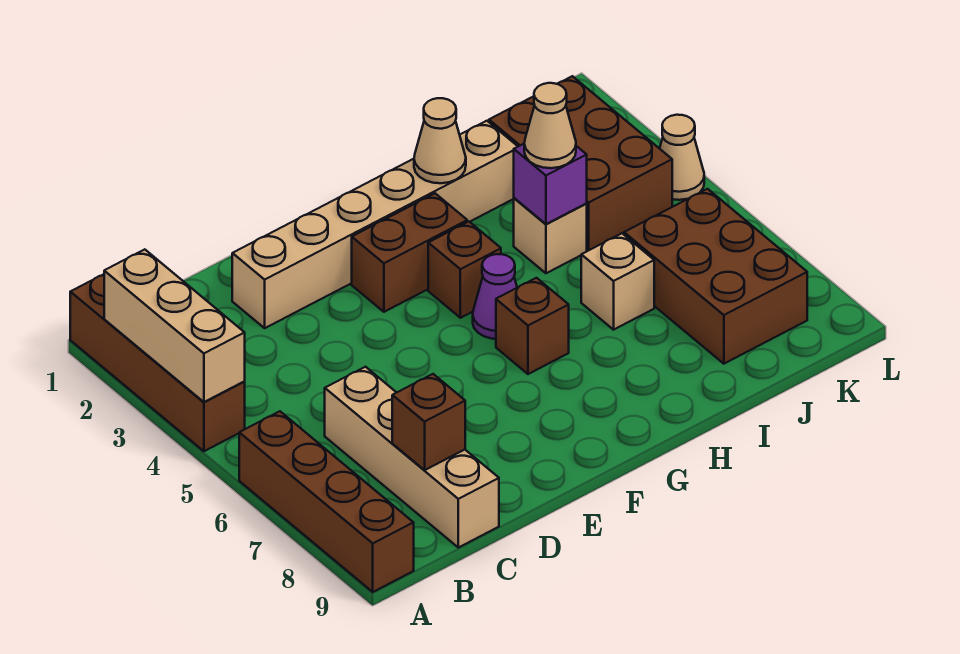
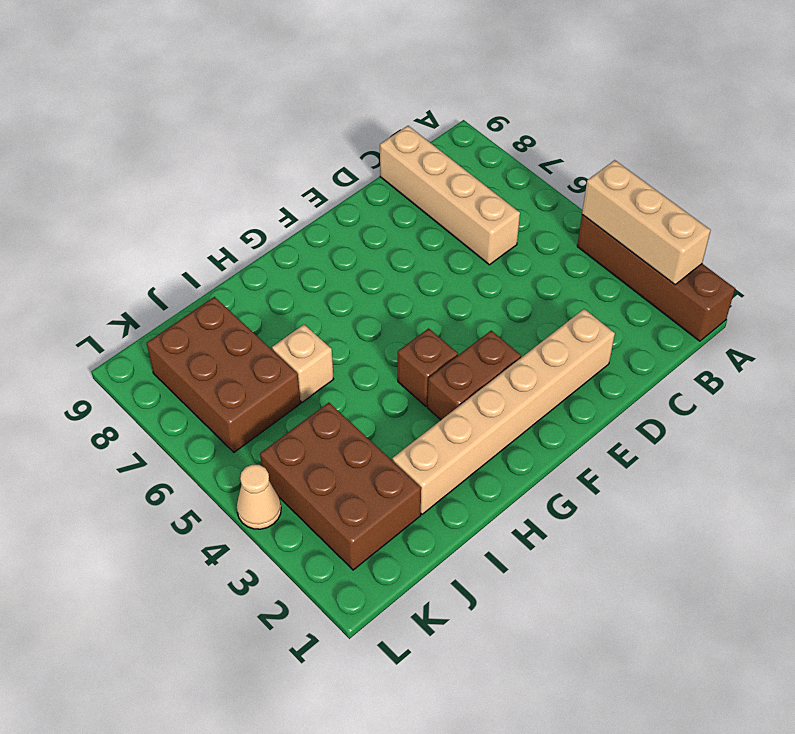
none -> brown 1x4 brick [239,411,414,592]
none -> purple 1x1 cone [473,254,517,339]
none -> brown 1x1 brick [496,278,569,374]

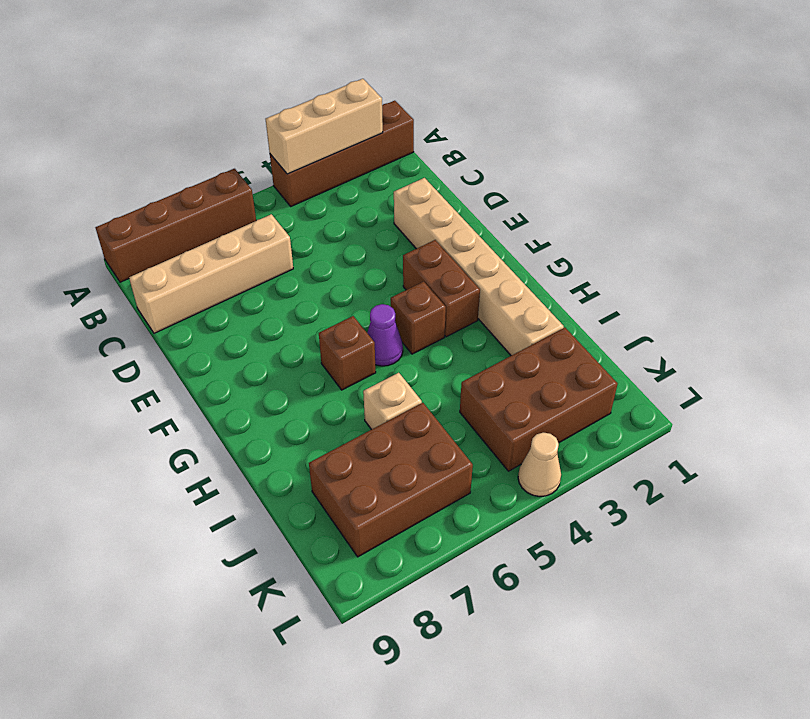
none -> tan 1x1 brick [514,198,587,273]
none -> brown 1x1 brick [392,374,465,470]
none -> tan 1x1 cone [414,98,466,183]

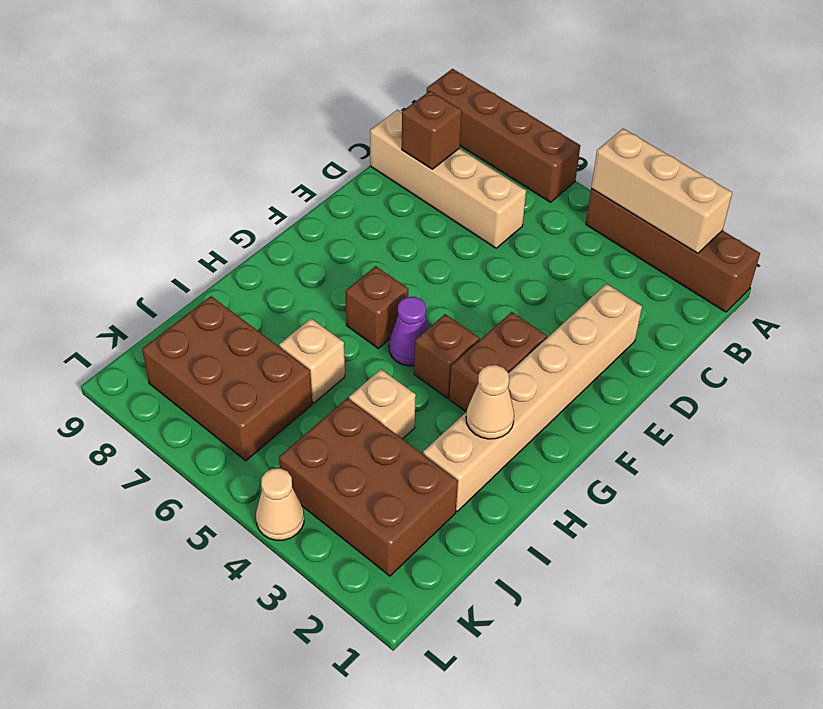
none -> purple 1x1 brick [514,144,587,224]
none -> tan 1x1 cone [524,83,576,168]

